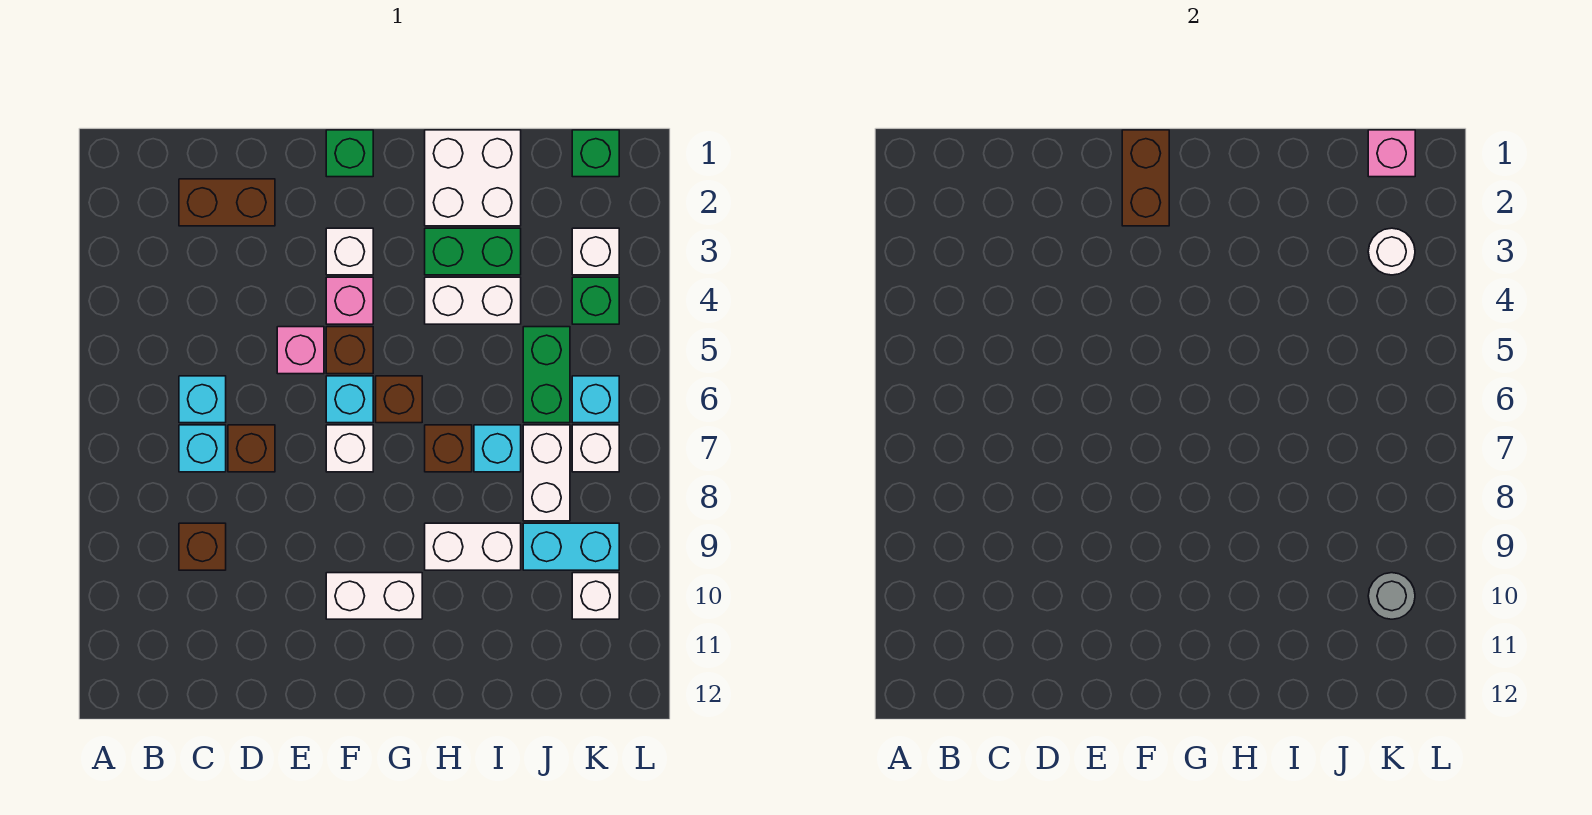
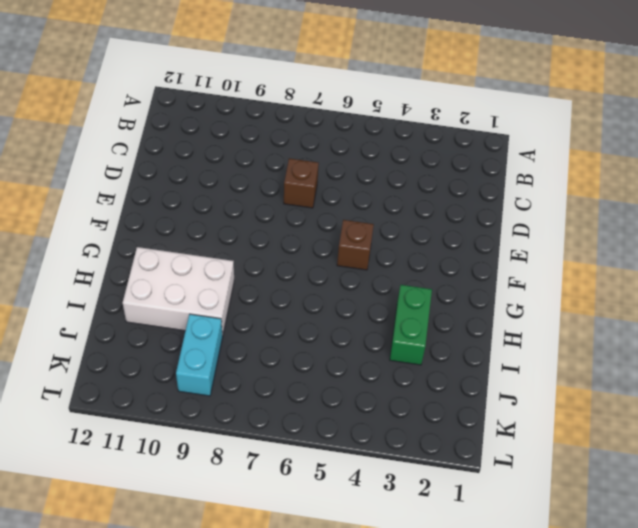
white 2x3 brick [122,247,234,336] -> white 1x2 brick [425,523,521,570]
none -> brown 1x2 brick [179,179,275,226]
none -> cyan 1x1 brick [179,376,226,423]
none -> cyan 1x1 brick [179,425,226,472]
none -> brown 1x1 brick [179,523,226,570]

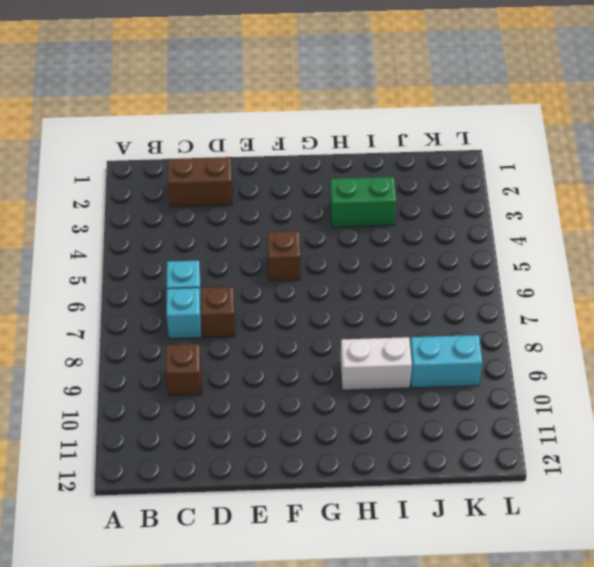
none -> pink 1x1 brick [277,327,324,374]
none -> green 1x1 brick [326,130,373,177]
none -> white 1x1 brick [326,228,373,275]
none -> pink 1x1 brick [326,277,373,324]

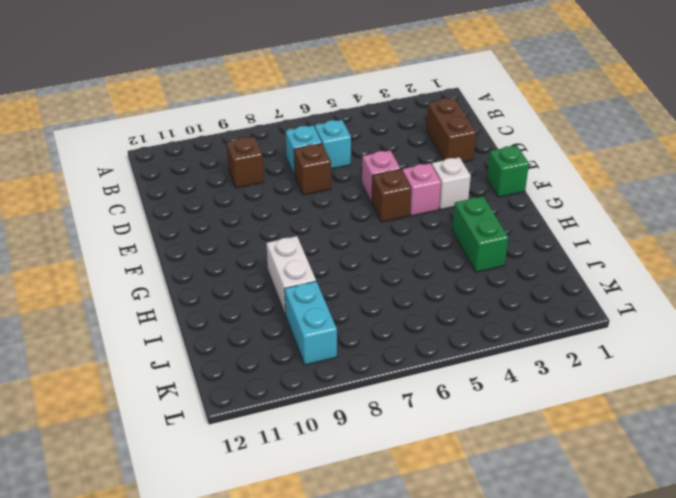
none -> cyan 1x1 brick [326,376,373,423]
none -> white 1x1 brick [326,425,373,472]
none -> white 1x2 brick [326,573,422,619]
none -> brown 1x1 brick [376,376,422,423]

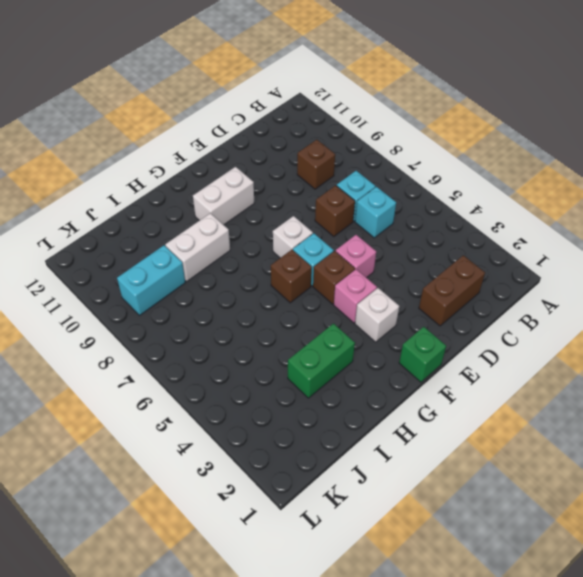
none -> white 2x2 brick [425,130,521,226]
none -> white 1x2 brick [425,277,521,324]
none -> brown 1x1 brick [425,425,472,472]
none -> cyan 1x1 brick [474,425,521,472]

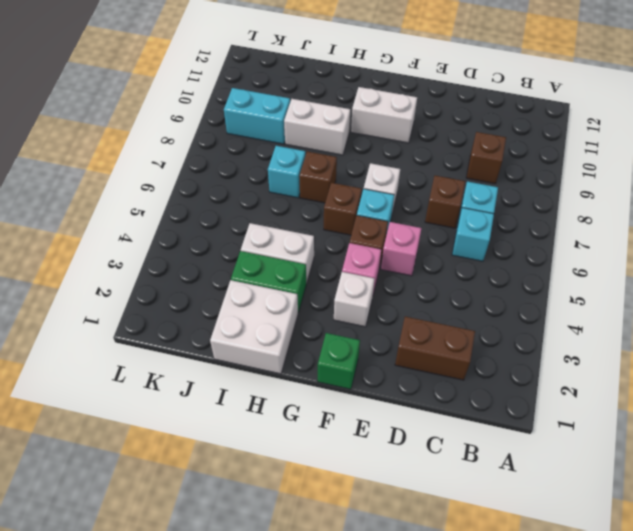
none -> green 1x2 brick [523,327,570,423]
none -> white 1x2 brick [523,425,570,521]
none -> green 1x1 brick [572,130,619,177]
none -> white 1x1 brick [572,228,619,275]

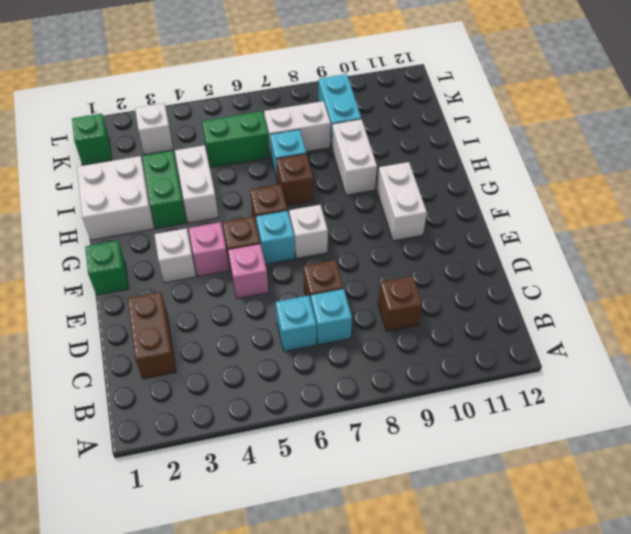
none -> green 1x1 brick [572,277,619,324]
none -> cyan 1x1 brick [572,376,619,423]
none -> white 1x1 brick [572,425,619,472]
none -> white 1x1 brick [572,573,619,619]

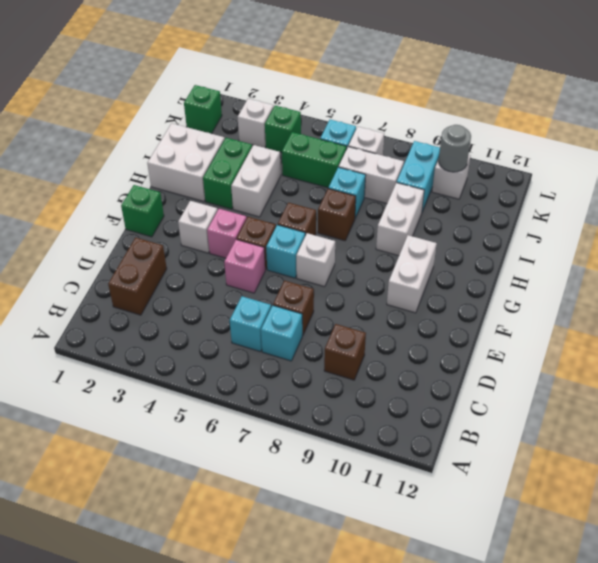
none -> brown 1x2 brick [1122,130,1169,226]
none -> pink 1x1 brick [1368,130,1415,177]
none -> white 1x1 round brick [1368,228,1415,275]

